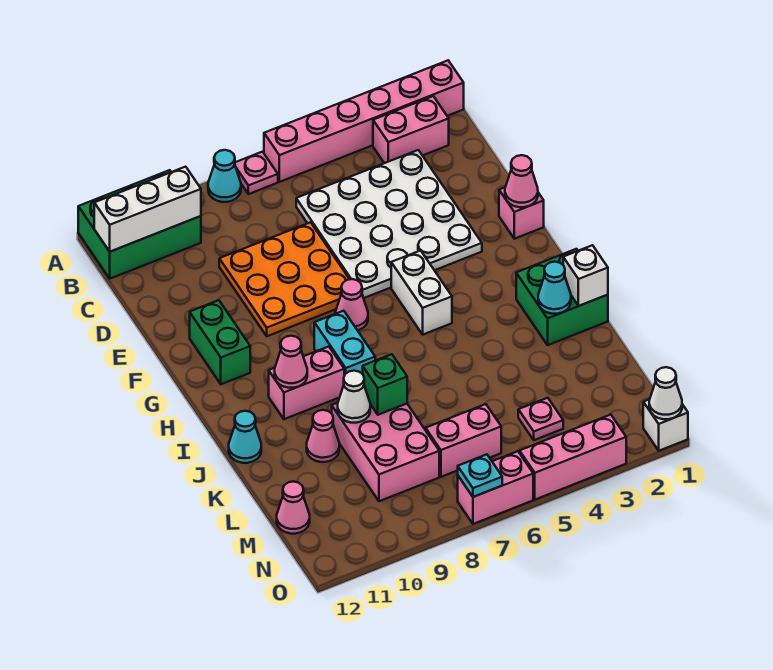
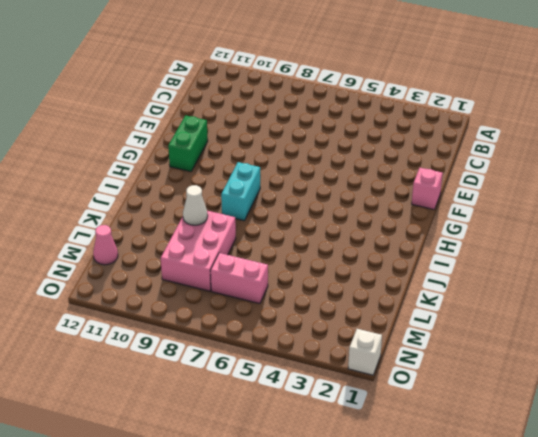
none -> pink 1x6 brick [264,61,464,182]
none -> pink 1x1 plate [235,152,278,194]
none -> cyan 1x1 cone [208,150,241,202]
none -> green 2x3 brick [78,170,201,279]

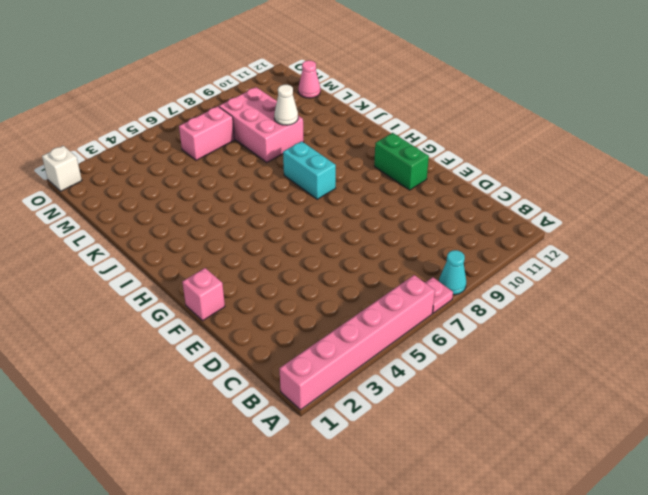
none -> green 2x3 brick [78,170,201,279]
none -> pink 1x2 brick [373,96,449,163]
none -> white 4x4 plate [296,150,482,298]
none -> orange 3x3 plate [219,222,349,336]

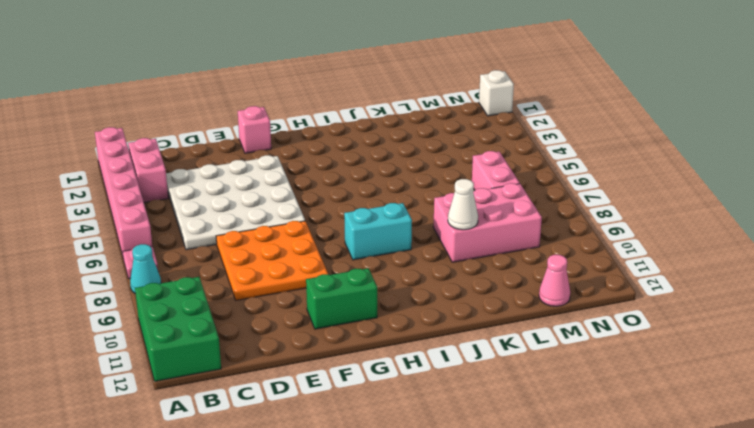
none -> white 1x2 brick [391,251,452,335]
none -> pink 1x1 cone [335,279,368,330]
none -> green 2x2 brick [516,249,608,345]
none -> pink 1x2 brick [269,347,344,419]

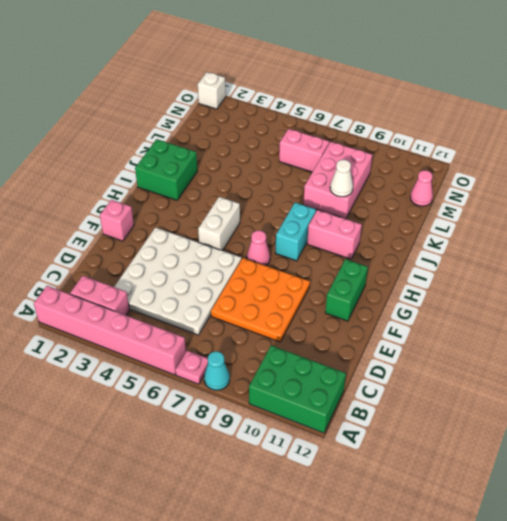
none -> cyan 1x1 cone [229,411,261,463]
none -> pink 1x1 cone [307,410,339,462]
none -> pink 1x1 plate [518,398,563,440]
none -> pink 1x3 brick [520,415,626,500]

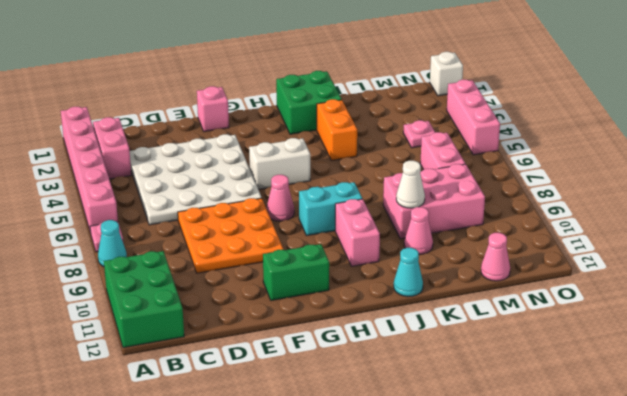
orange 1x2 brick [317,99,357,161] -> none
none -> pink 1x2 brick [458,451,533,524]
none -> white 1x3 brick [94,167,201,252]
none -> pink 1x1 cone [505,155,538,207]
none -> pink 1x1 cone [275,336,307,388]

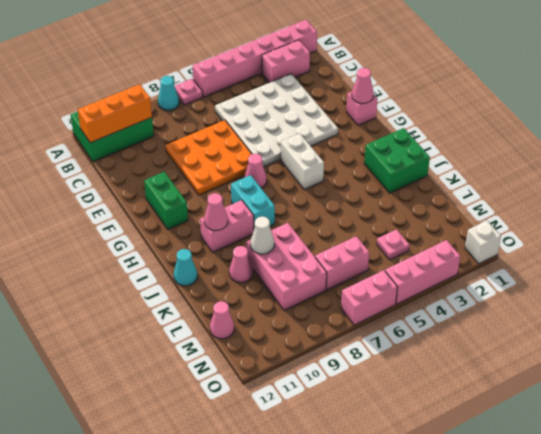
orange 1x3 brick [78,84,152,143] -> white 1x3 brick [94,167,201,252]
none -> white 1x1 brick [563,245,608,306]
none -> cyan 1x1 cone [538,262,571,314]
none -> green 1x1 brick [363,354,407,415]
none -> white 1x1 cone [649,367,682,419]

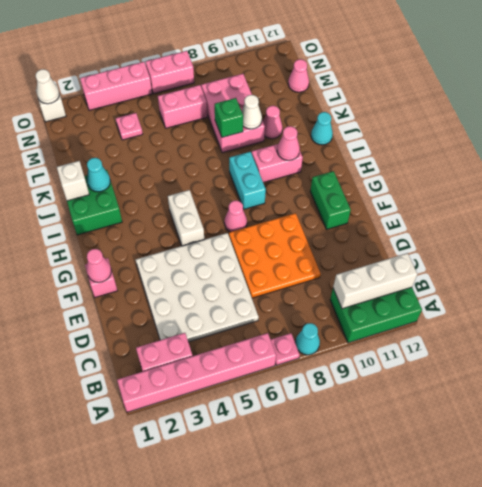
none -> cyan 1x1 plate [458,454,502,497]

